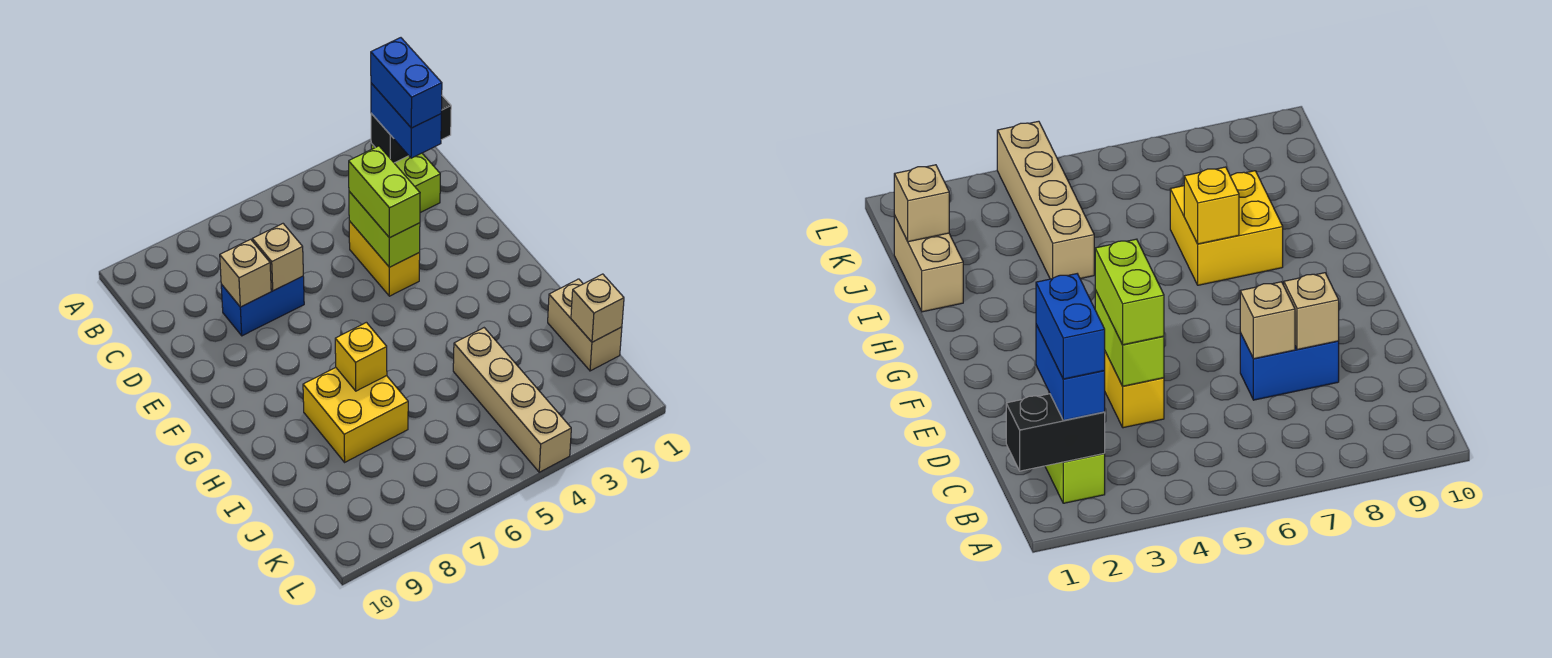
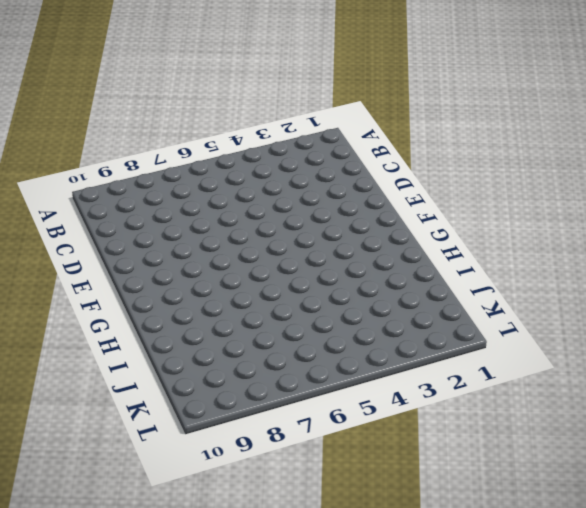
none -> lime 1x2 brick [371,143,440,213]
none -> yellow 1x2 brick [349,221,420,296]
none -> blue 1x2 brick [221,276,304,336]

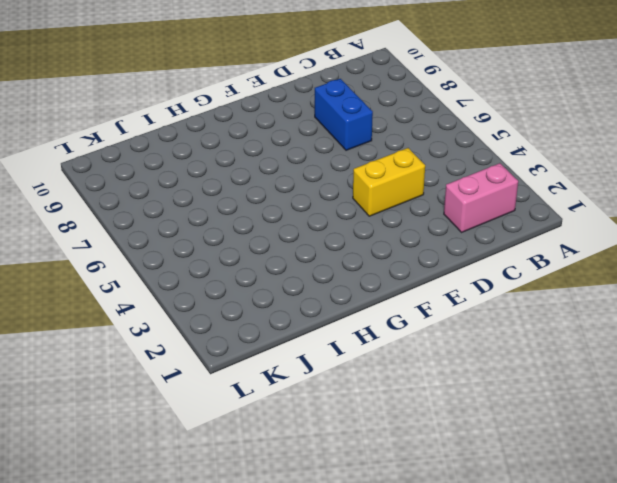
pink 1x2 brick [444,163,518,232] -> lime 1x2 brick [371,143,440,213]
none -> yellow 2x2 brick [303,368,408,462]
none -> tan 1x2 brick [548,279,622,371]
none -> tan 1x4 brick [453,328,571,472]

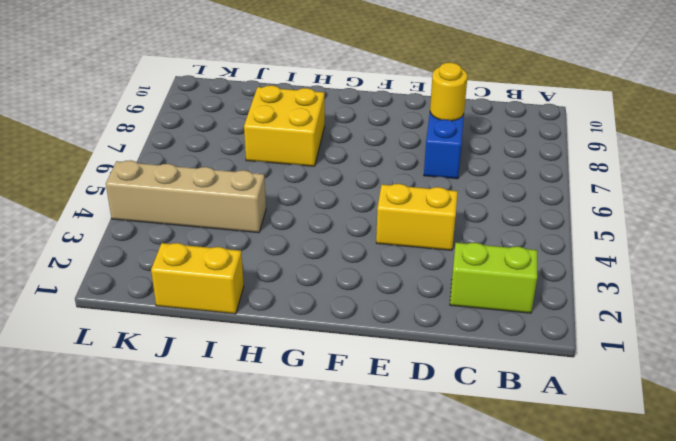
yellow 1x1 round brick [430,63,468,121] -> tan 1x1 brick [220,239,271,307]
yellow 1x2 brick [151,243,244,314] -> tan 1x2 brick [548,279,622,371]
none -> black 1x2 brick [371,96,451,163]
none -> lime 1x2 brick [349,191,420,267]
none -> tan 1x1 brick [252,224,303,291]

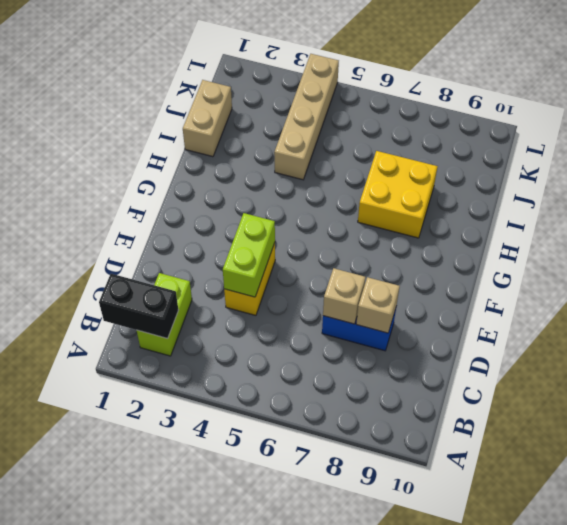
none -> yellow 1x1 brick [335,322,387,391]
none -> tan 1x1 brick [571,274,624,342]
none -> blue 1x2 brick [371,83,441,158]

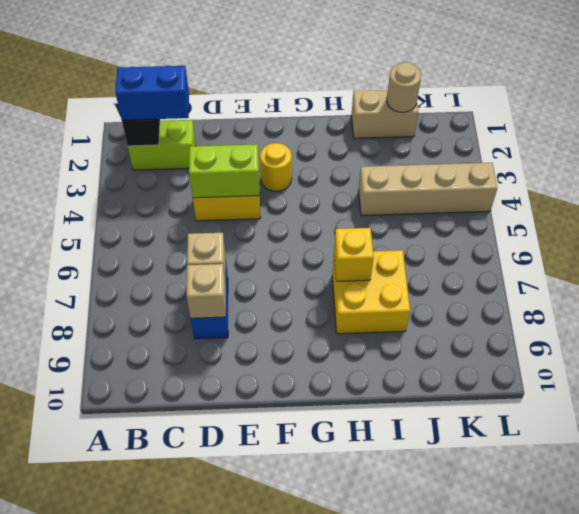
yellow 1x1 round brick [260,143,292,191] -> none
tan 1x1 round brick [387,62,421,112] -> tan 1x1 brick [571,274,624,342]
none -> lime 1x2 brick [349,146,420,238]
none -> blue 1x2 brick [371,38,442,128]

